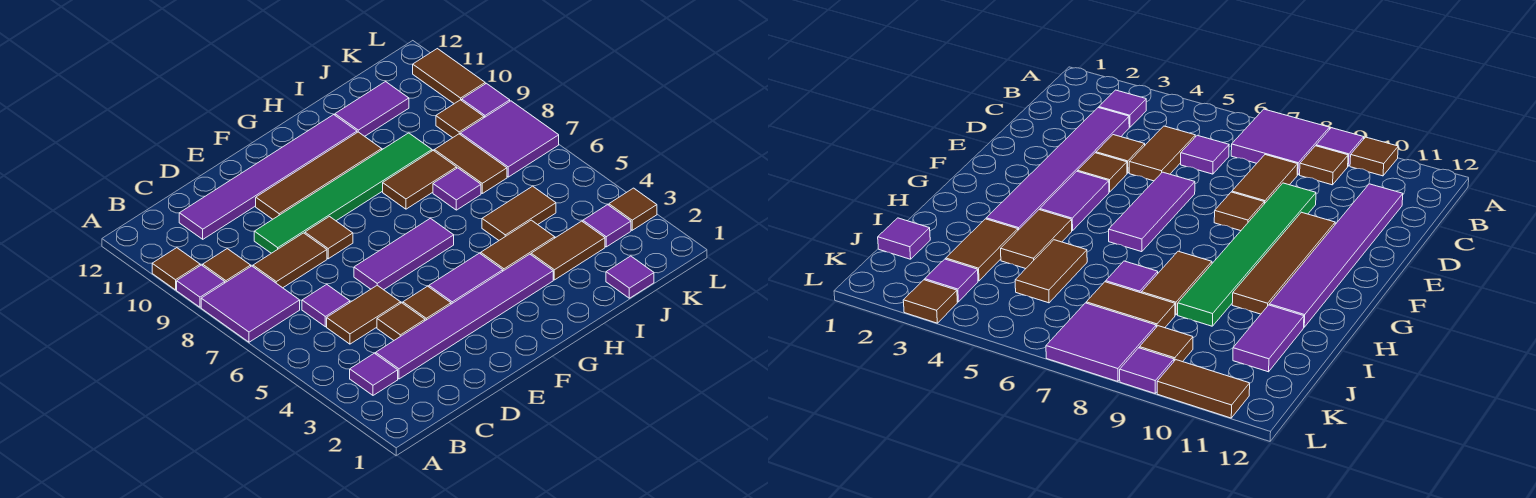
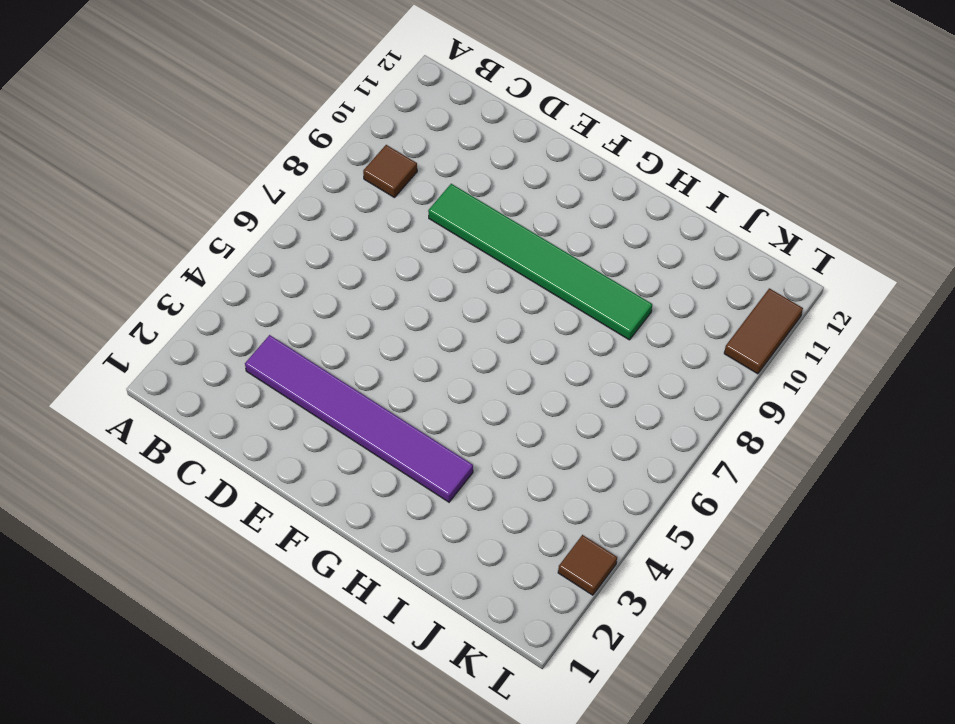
none -> purple 2x2 tile [201,266,300,342]
none -> purple 1x1 tile [177,265,225,307]
none -> brown 1x1 tile [152,248,200,290]
none -> purple 1x1 tile [350,353,398,395]

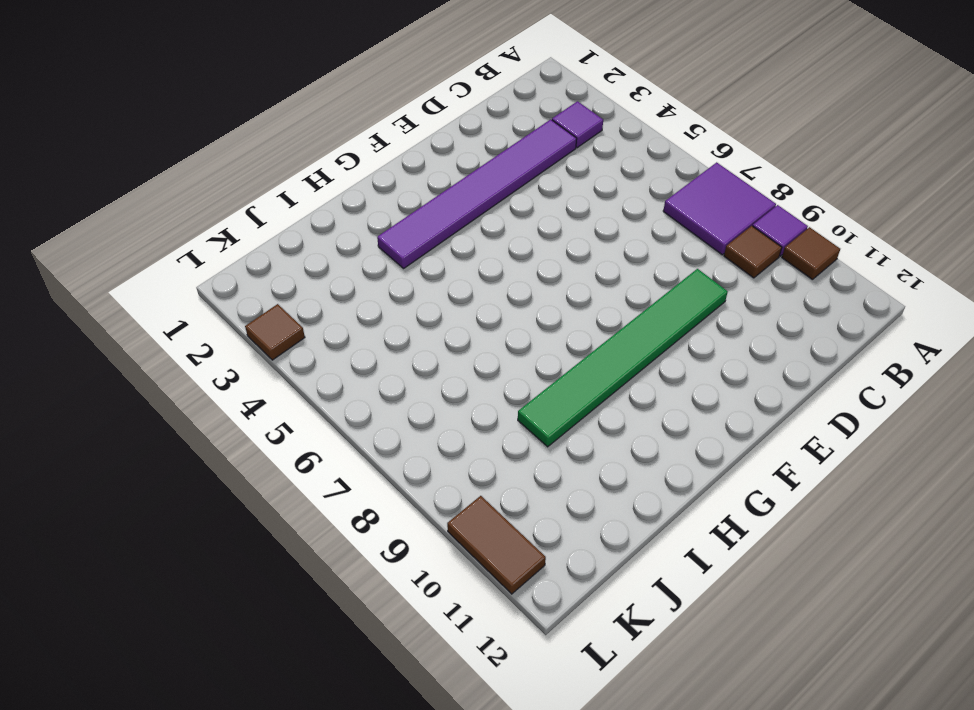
none -> brown 1x2 tile [327,285,401,344]
none -> purple 1x1 tile [302,284,350,327]
none -> brown 1x2 tile [253,233,327,288]
none -> purple 1x6 tile [179,115,357,239]

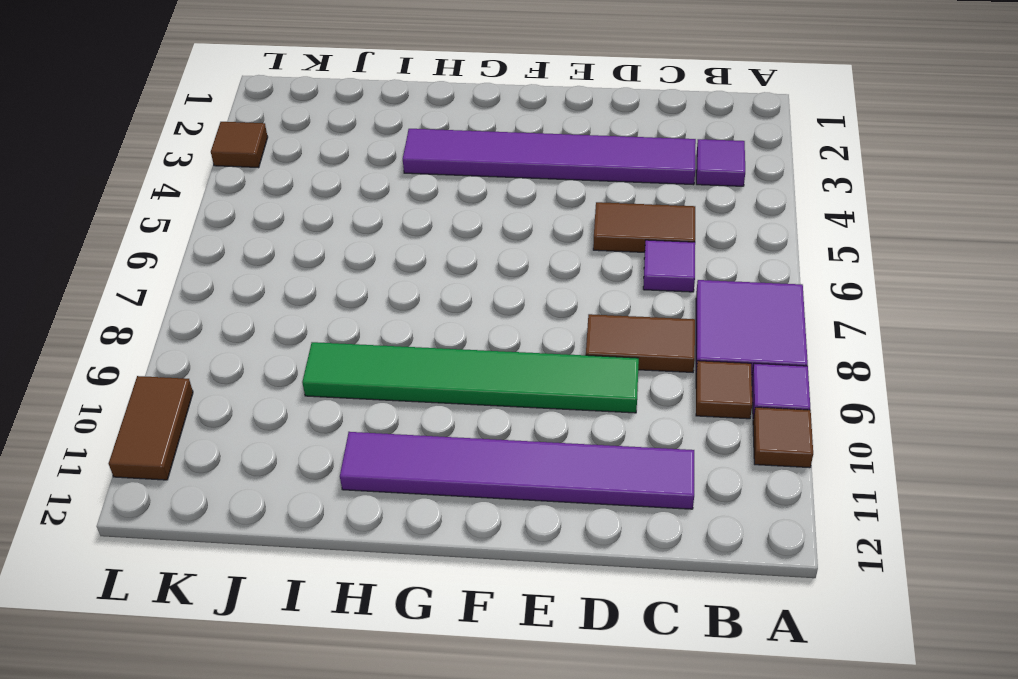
none -> brown 1x1 tile [377,303,425,340]
none -> brown 1x1 tile [403,286,451,321]
none -> purple 1x3 tile [354,218,454,290]
none -> brown 1x1 tile [305,217,353,259]

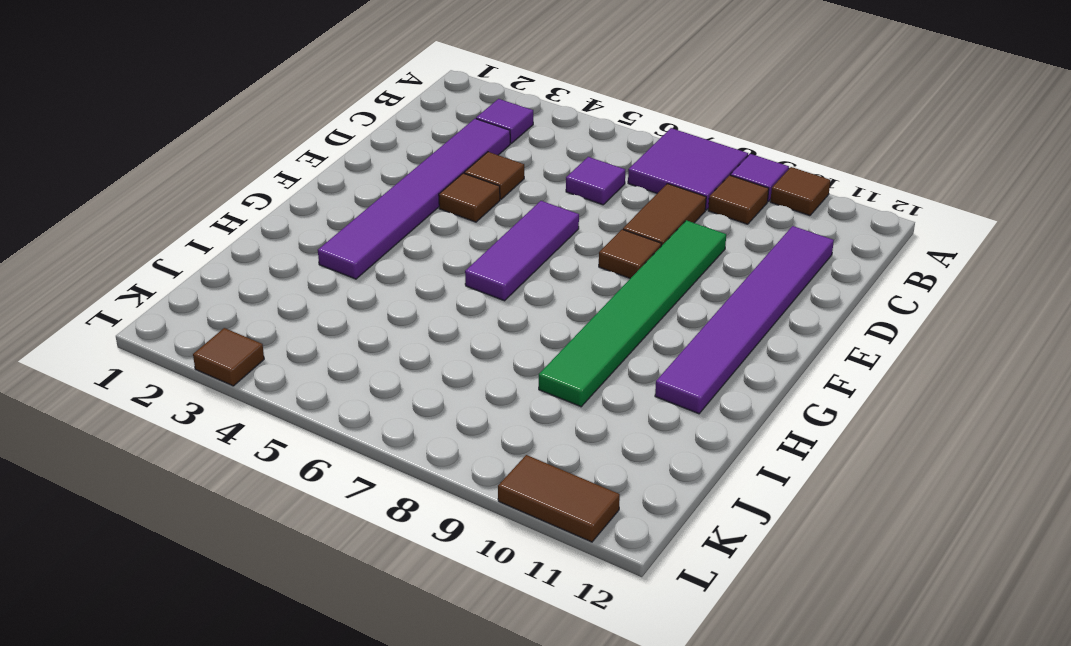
none -> brown 1x2 tile [327,285,401,344]
none -> brown 1x4 tile [256,132,382,219]
none -> purple 1x2 tile [429,253,503,304]
none -> brown 1x2 tile [481,220,555,271]

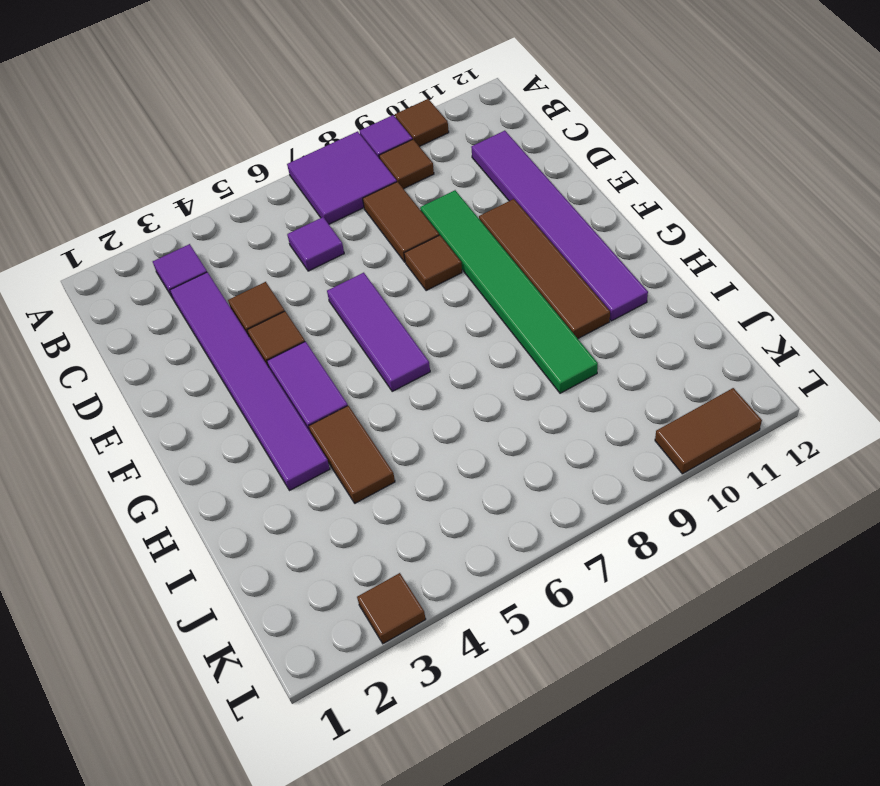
none -> brown 1x2 tile [327,285,401,344]
none -> brown 1x2 tile [383,151,457,209]
none -> brown 1x2 tile [531,221,605,280]
none -> brown 1x2 tile [482,186,556,240]

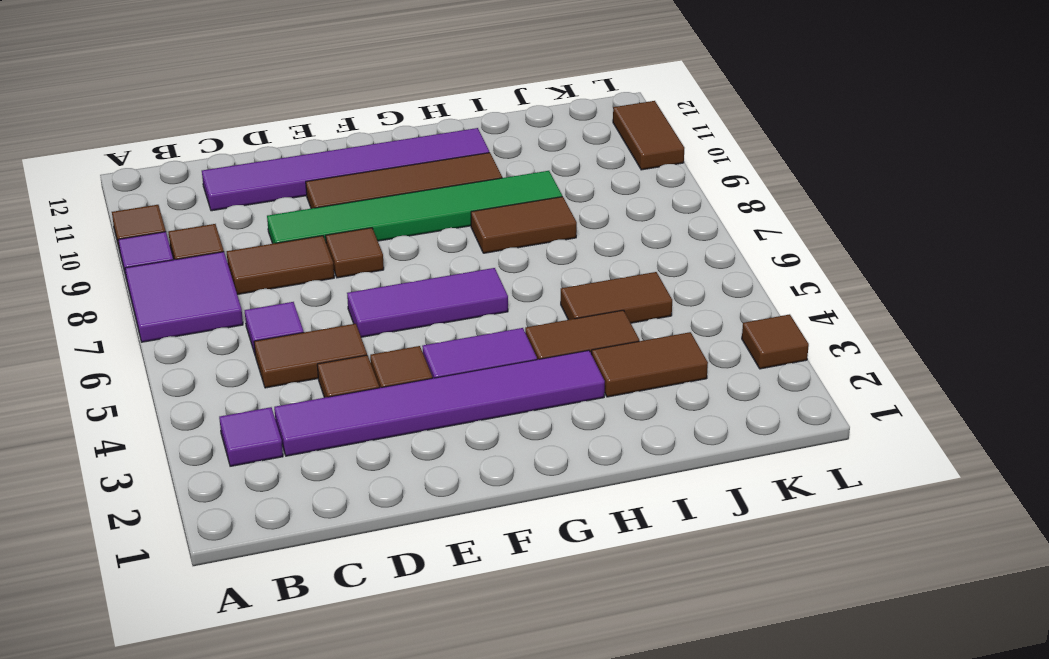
none -> purple 1x1 tile [433,168,481,210]
none -> purple 1x2 tile [335,82,409,136]
none -> purple 1x1 tile [606,256,654,298]
none -> brown 1x2 tile [434,134,507,193]

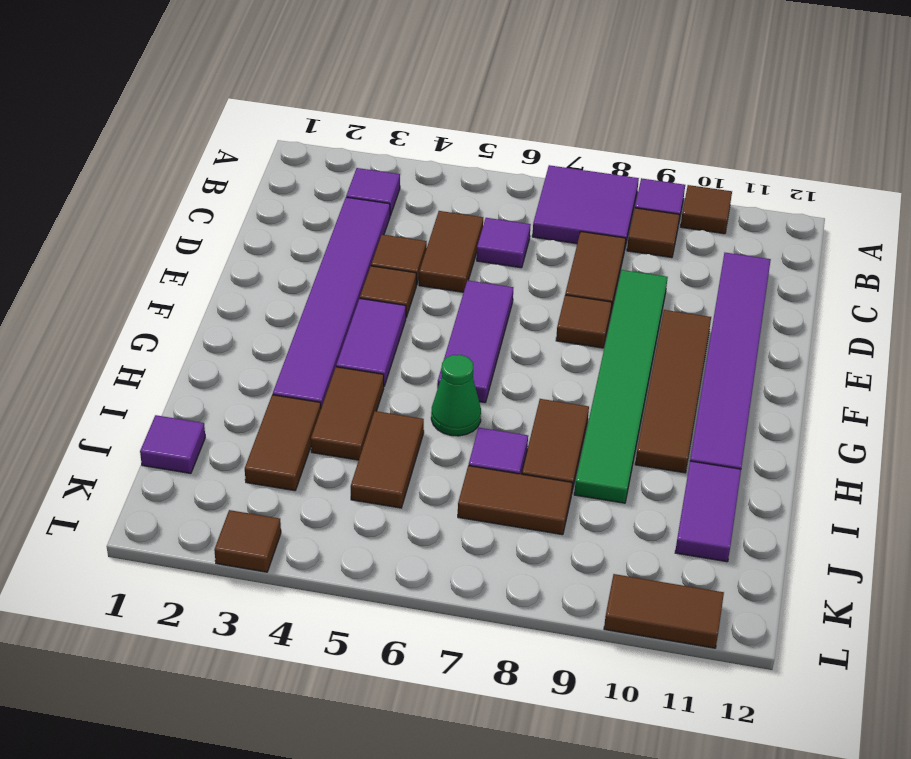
green 1x1 cone [431,355,481,436] -> none
none -> purple 1x1 tile [583,205,631,247]
none -> purple 2x2 tile [460,101,559,177]
none -> brown 1x1 tile [436,100,484,138]
none -> purple 1x1 tile [462,83,510,118]

